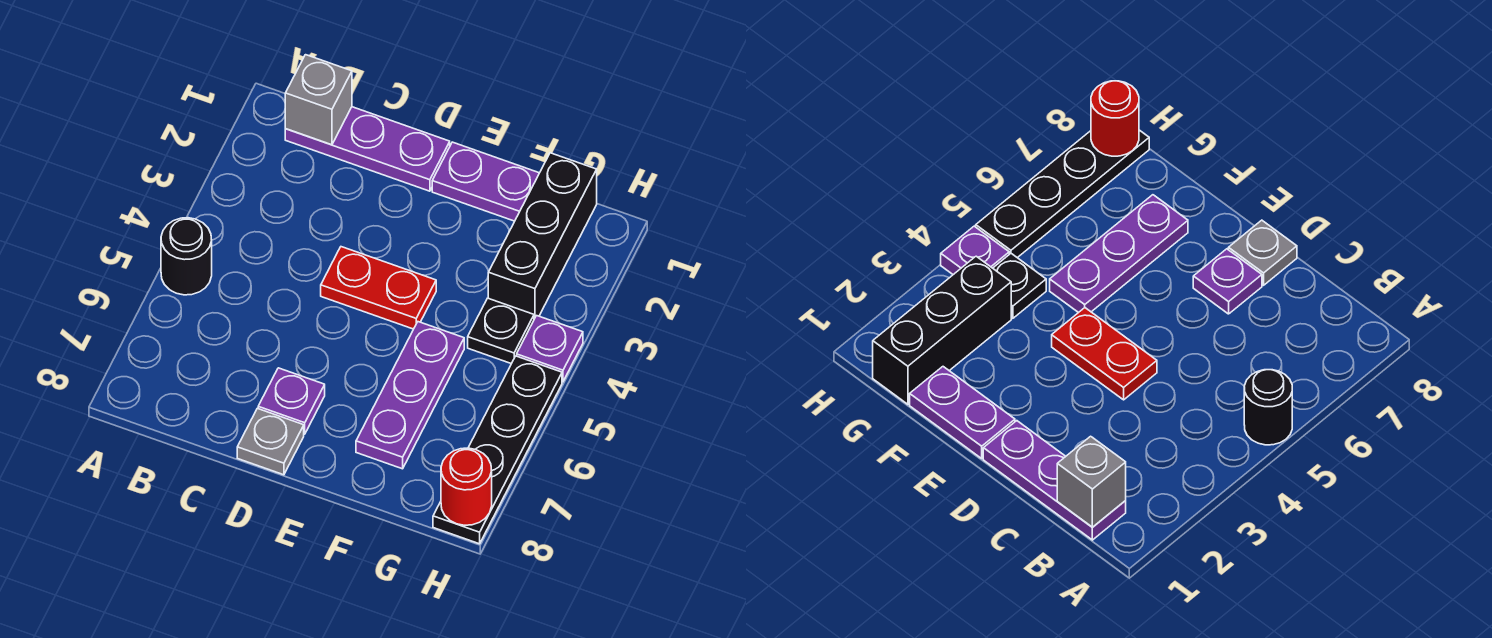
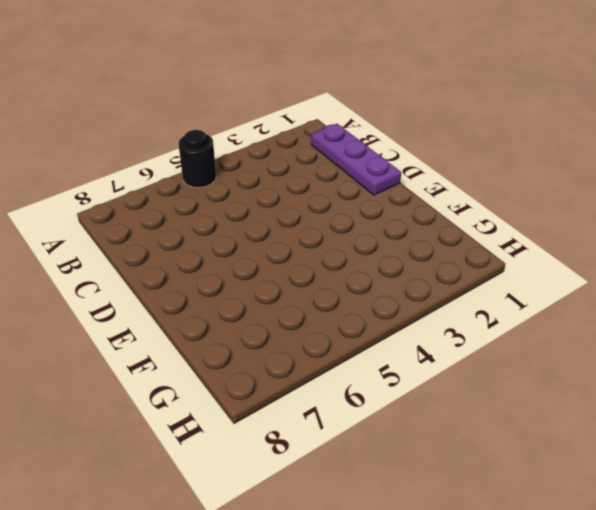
none -> red 1x2 plate [321,247,436,329]
none -> purple 1x1 plate [258,368,325,434]
none -> grey 1x1 plate [237,408,304,475]

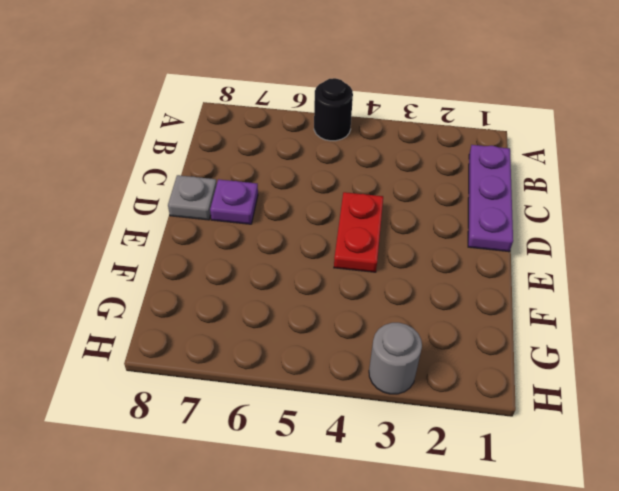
grey 1x1 round brick [369,323,422,394] -> none
none -> purple 1x2 plate [432,142,539,221]
none -> purple 1x3 plate [356,322,464,469]
none -> black 1x3 brick [488,153,597,319]

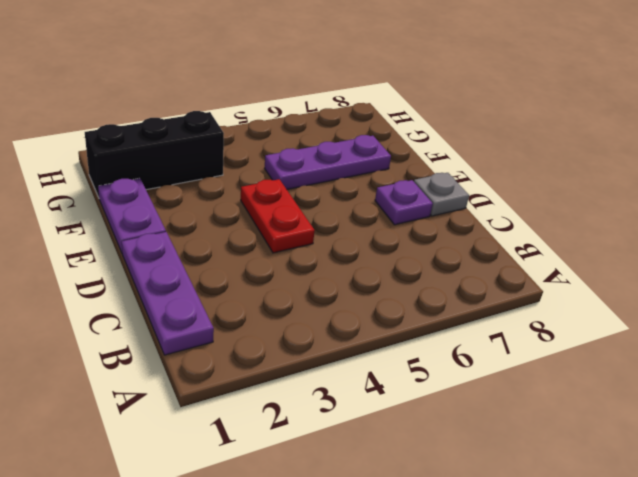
none -> black 1x1 round brick [161,218,212,295]
none -> black 1x1 plate [468,298,534,364]
none -> purple 1x1 plate [517,316,583,382]

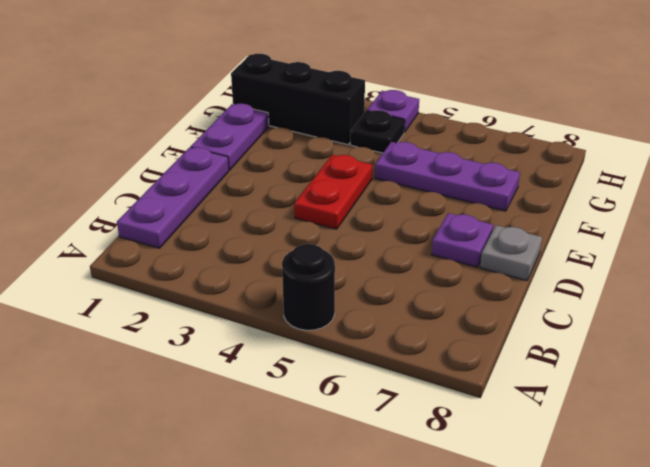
none -> black 1x4 plate [433,356,562,544]
none -> grey 1x1 brick [285,55,352,145]
none -> red 1x1 round brick [441,448,492,525]

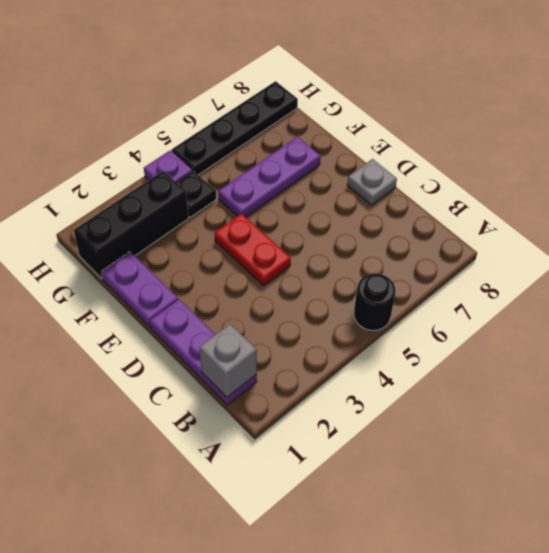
none -> purple 1x1 plate [258,368,325,434]
none -> red 1x1 round brick [441,448,492,525]

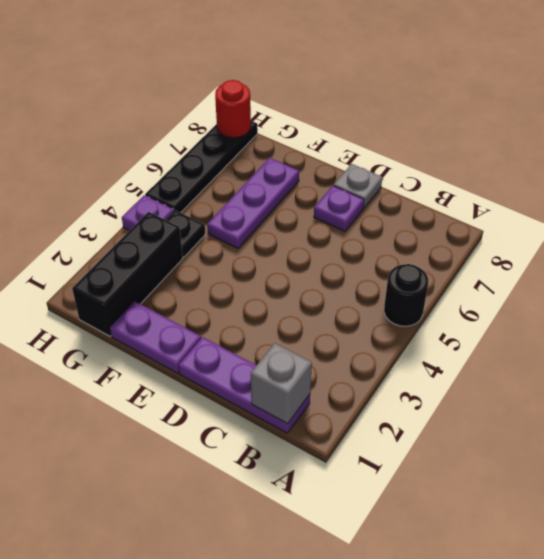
none -> red 1x2 plate [321,247,436,329]

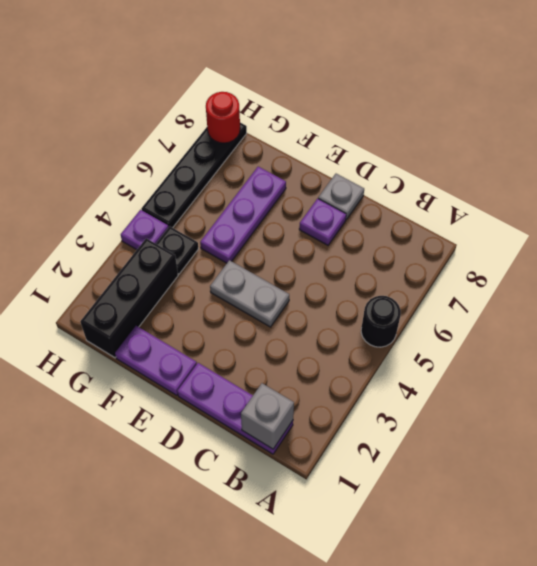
grey 1x2 plate [210,260,289,327] -> red 1x2 plate [321,247,436,329]

